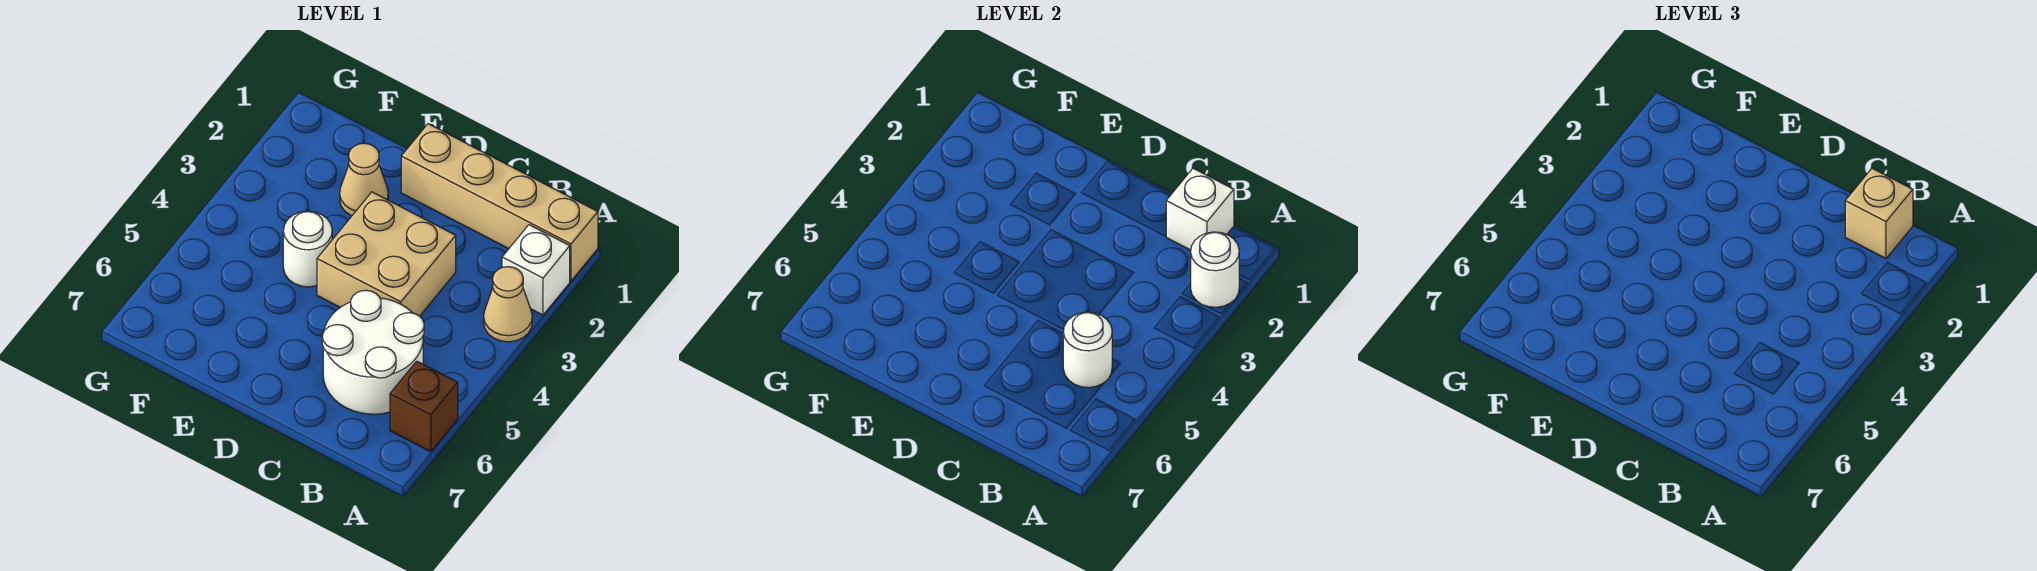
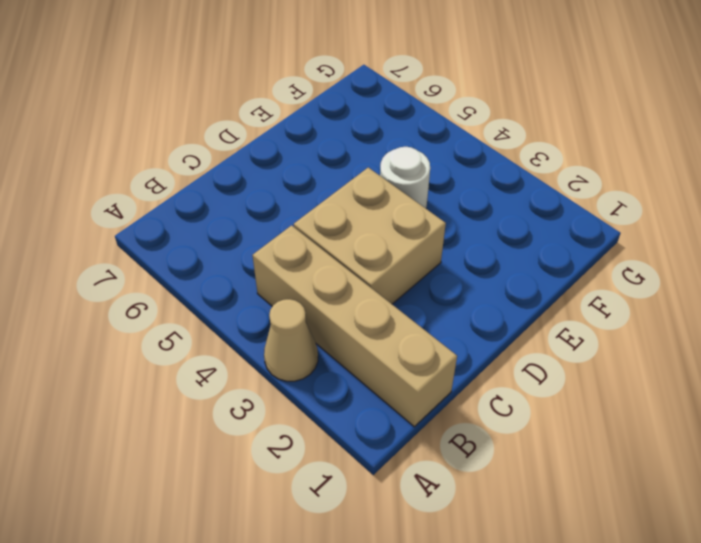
tan 1x4 brick [252,225,457,427] -> tan 1x4 brick turned to [401,124,598,281]
none -> white 1x1 brick [502,225,570,315]
none -> brown 1x1 brick [390,361,458,452]
none -> white 2x2 round brick [322,290,424,414]

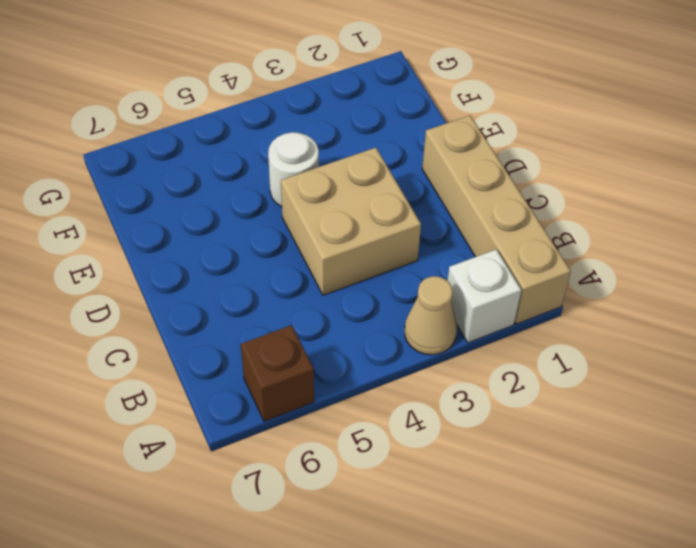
none -> white 2x2 round brick [322,290,424,414]
none -> tan 1x1 cone [340,143,388,216]
none -> white 1x1 round brick [1191,232,1239,307]

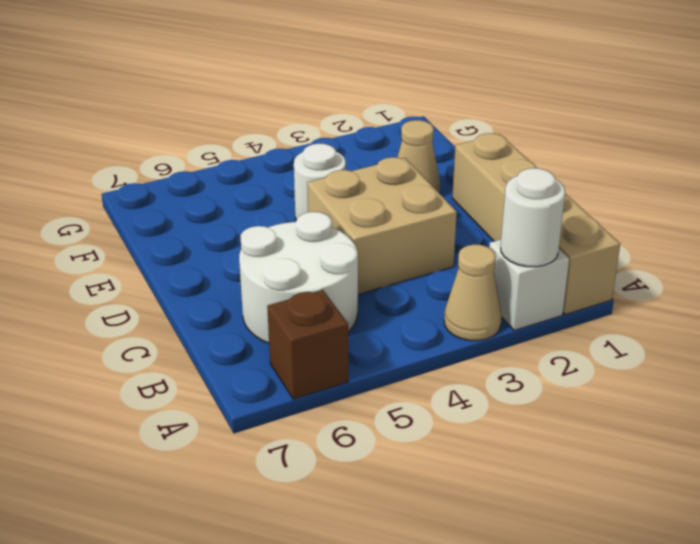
none -> white 1x1 brick [1166,168,1234,250]
none -> white 1x1 round brick [1063,312,1112,388]
none -> tan 1x1 brick [1845,168,1913,258]

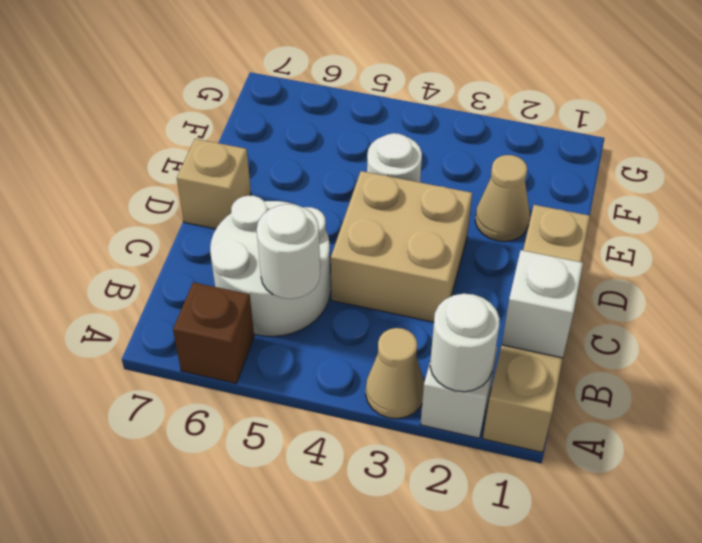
tan 1x1 brick [177,139,251,229] -> tan 1x1 brick moved to [1845,168,1913,258]

